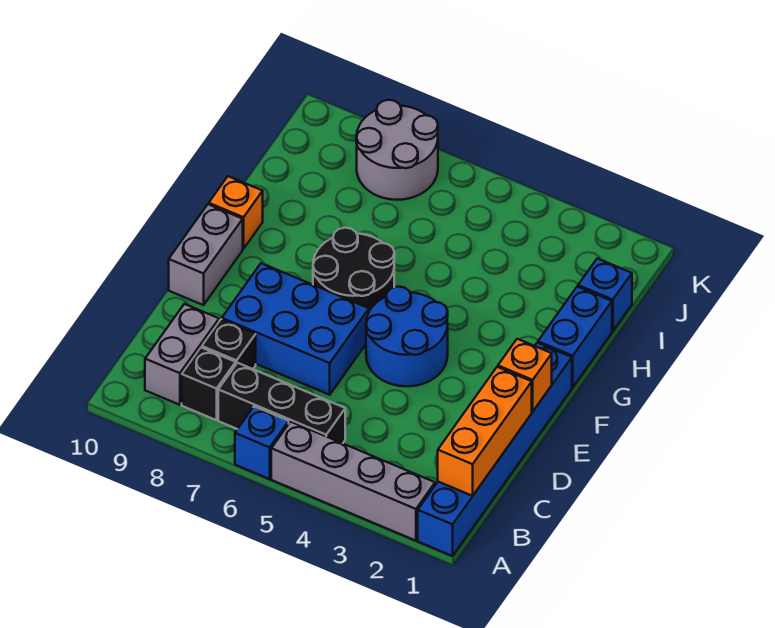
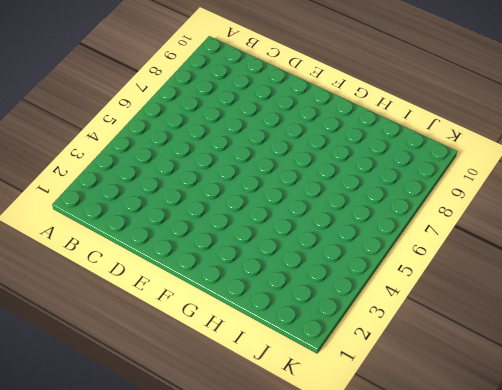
none -> blue 1x6 brick [418,343,572,556]
none -> grey 1x4 brick [271,422,435,541]
none -> blue 1x1 brick [235,406,289,479]

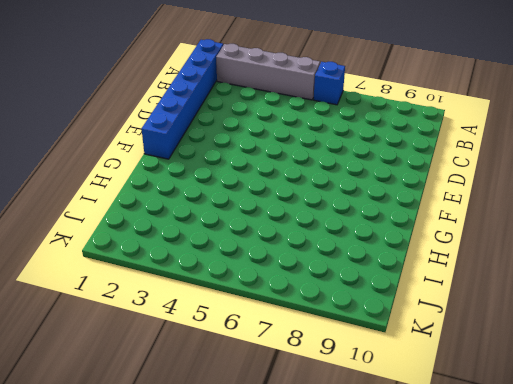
none -> black 1x3 brick [218,363,345,443]
none -> black 1x1 brick [182,347,236,420]
none -> grey 1x2 brick [145,304,219,405]

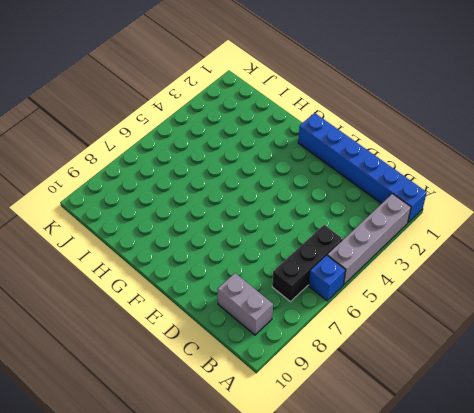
none -> black 1x1 brick [182,347,236,420]
none -> black 1x1 brick [202,319,256,369]
none -> blue 2x3 brick [222,263,369,395]

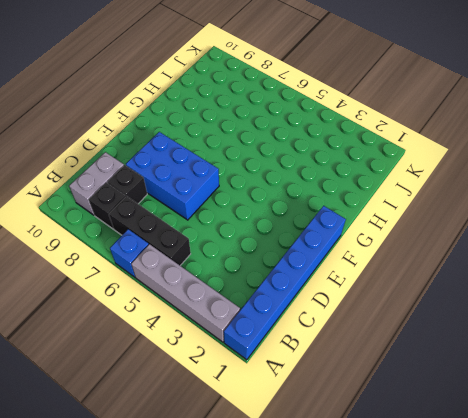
none -> blue 2x2 round brick [366,287,448,386]
none -> grey 1x2 brick [169,204,243,305]
none -> black 2x2 round brick [313,228,395,311]

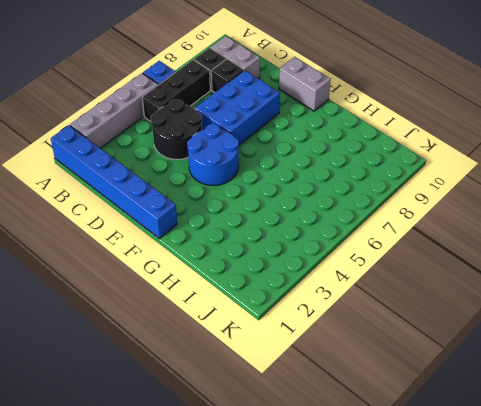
black 2x2 round brick [151,99,202,159] -> black 2x2 round brick moved to [313,228,395,311]
none -> blue 1x2 brick [538,287,612,387]
none -> orange 1x1 brick [209,176,263,249]
none -> blue 1x1 brick [578,258,632,331]

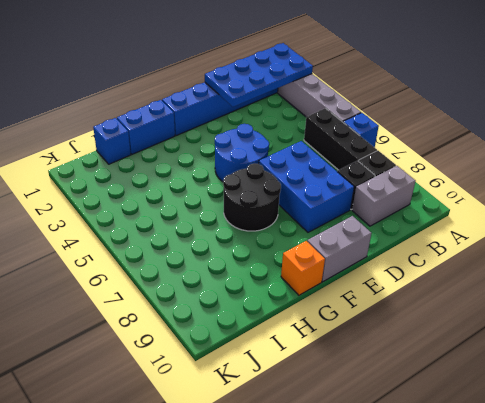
blue 2x4 plate [205,43,313,107] -> orange 1x3 brick [438,367,532,496]
none -> grey 2x2 round brick [356,100,438,200]
none -> orange 1x1 brick [498,339,552,412]

